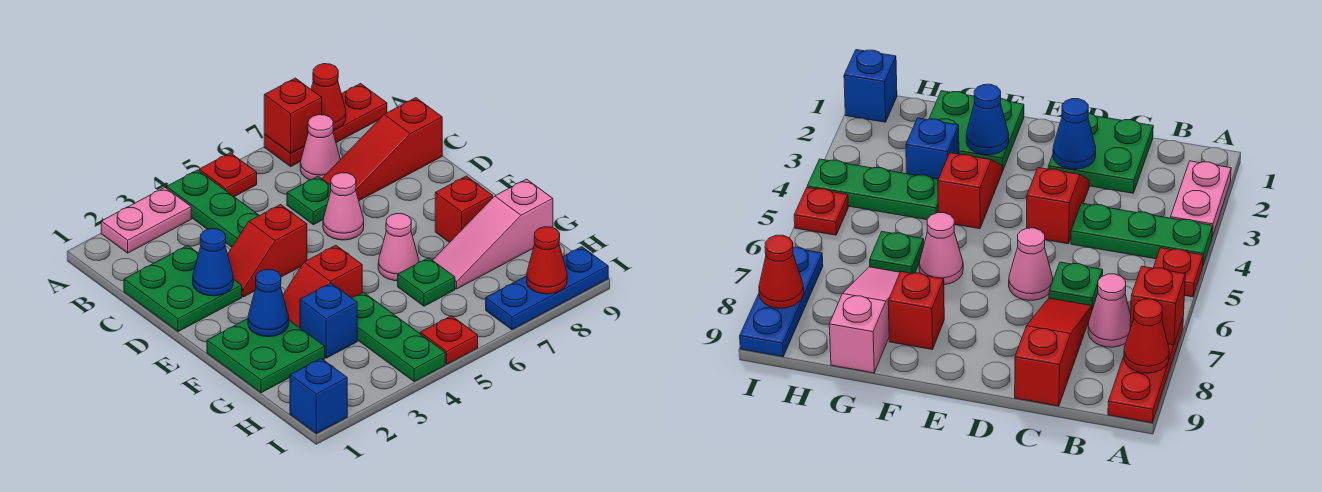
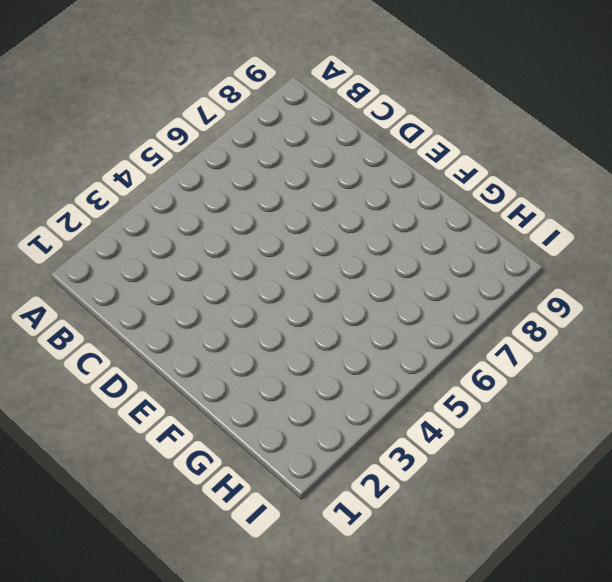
none -> pink 1x2 plate [101,187,191,253]
none -> green 1x3 plate [167,170,259,247]
none -> red 1x1 plate [199,153,257,197]

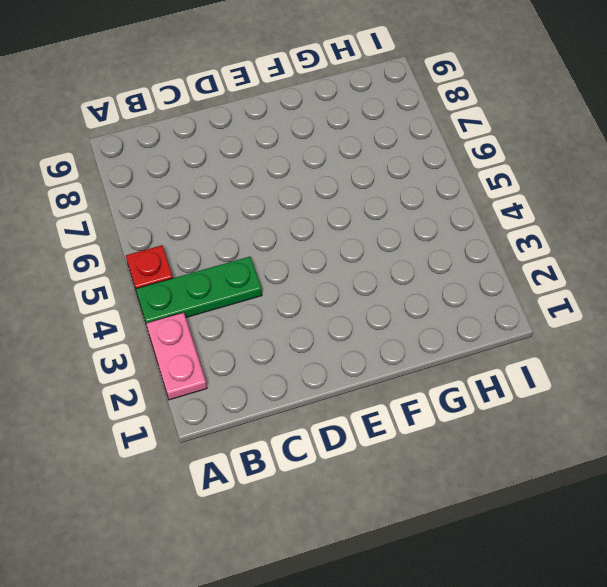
none -> red 1x3 plate [264,84,387,166]
none -> pink 1x1 cone [300,115,340,180]
none -> green 2x2 plate [124,245,242,332]

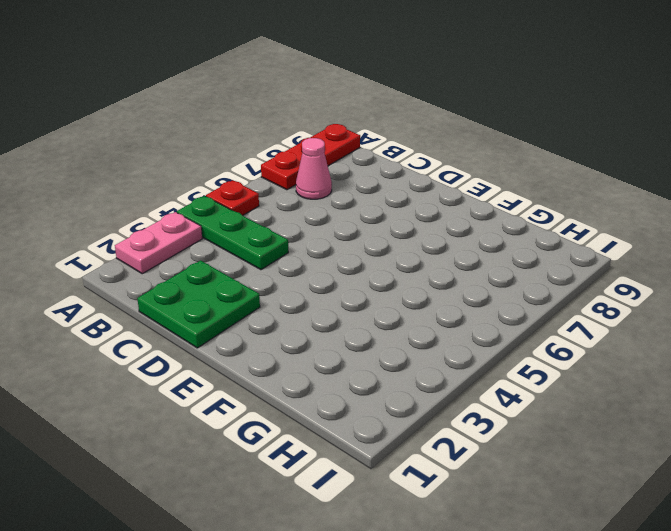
none -> green 1x1 plate [287,176,331,225]
none -> red 1x3 slope [322,98,442,200]
none -> red 1x2 slope [228,205,307,297]

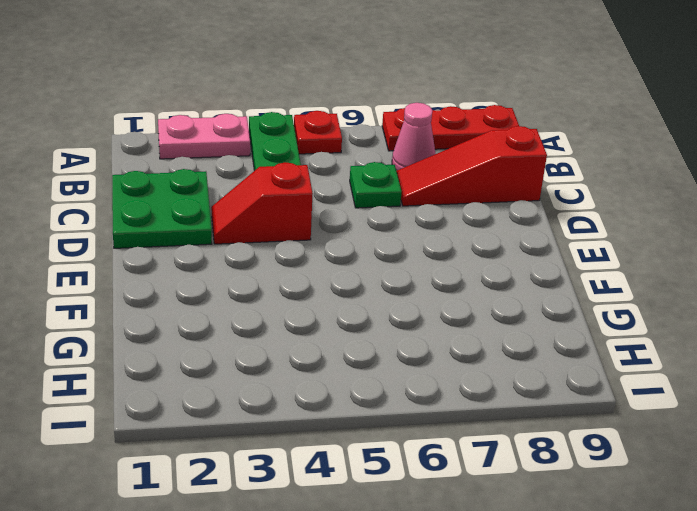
none -> pink 1x1 cone [323,173,364,240]
none -> green 2x2 plate [207,319,325,393]
none -> red 1x2 slope [283,245,362,328]

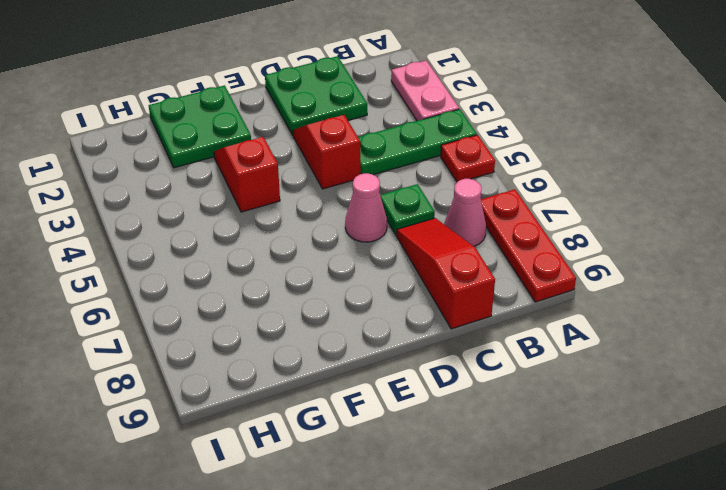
none -> pink 1x1 cone [378,214,419,281]
none -> red 1x1 brick [435,176,493,243]
none -> blue 1x1 brick [300,283,357,358]

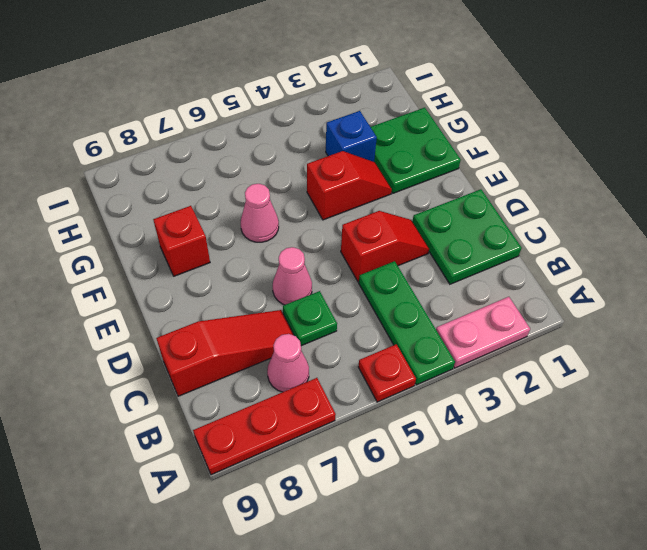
none -> green 1x3 plate [352,292,445,381]
none -> green 1x1 plate [398,258,455,306]
none -> pink 1x3 slope [433,179,553,289]

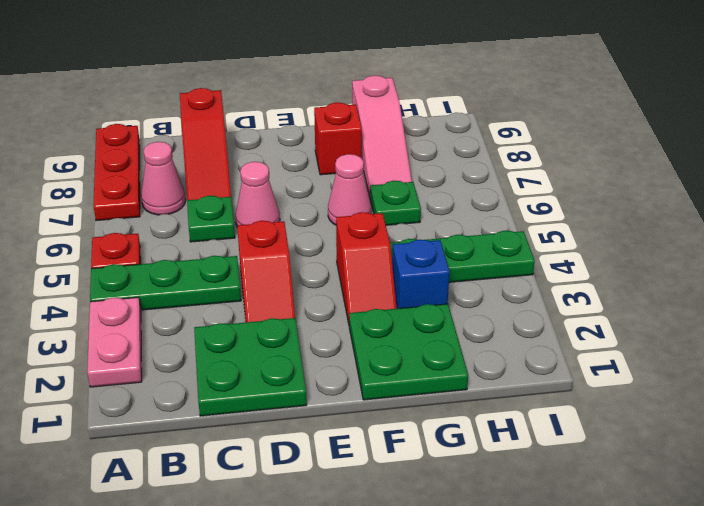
none -> blue 1x1 brick [290,359,347,433]
none -> red 1x1 plate [420,316,478,364]
none -> blue 1x3 plate [486,247,608,330]

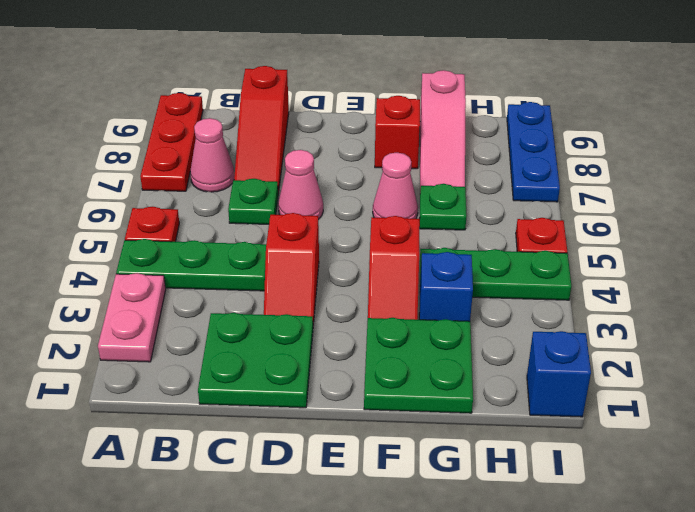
none -> red 1x1 brick [264,78,322,153]
none -> red 1x1 cone [311,64,346,130]
none -> blue 1x1 cone [193,229,233,296]

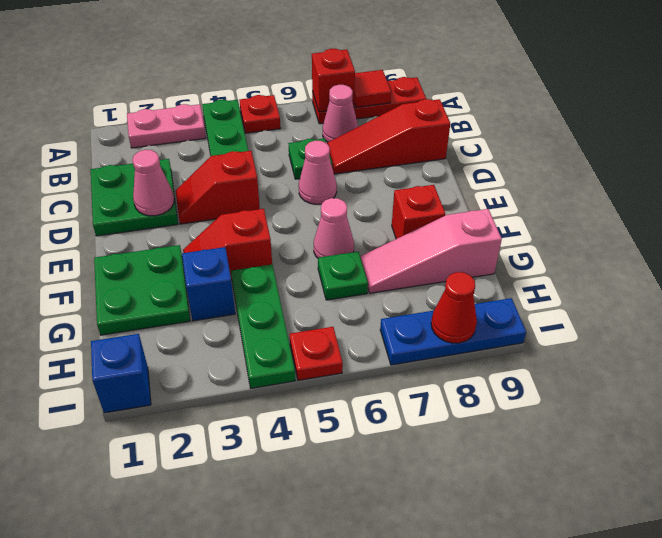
red 1x1 tile [354,70,391,107] -> red 1x1 cone [311,64,346,130]
pink 1x1 cone [132,150,174,216] -> blue 1x1 cone [193,229,233,296]
none -> blue 1x1 cone [248,269,289,337]

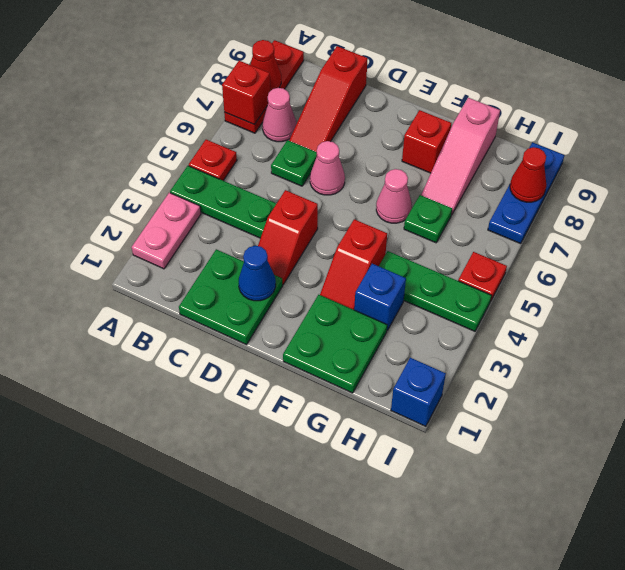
none -> blue 1x1 cone [248,269,289,337]

